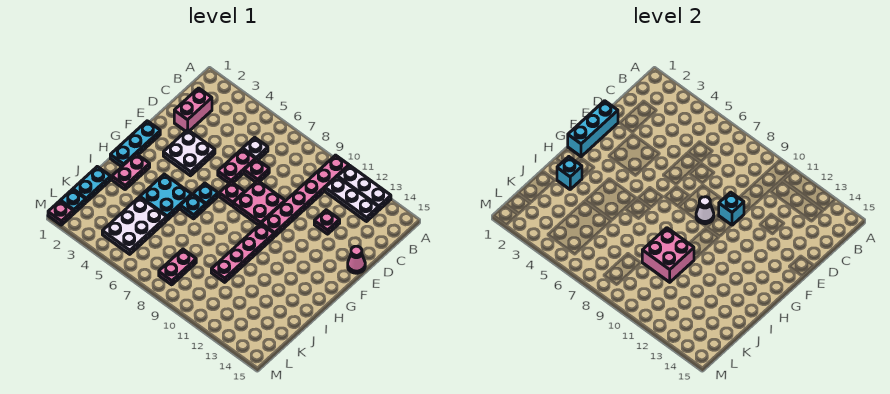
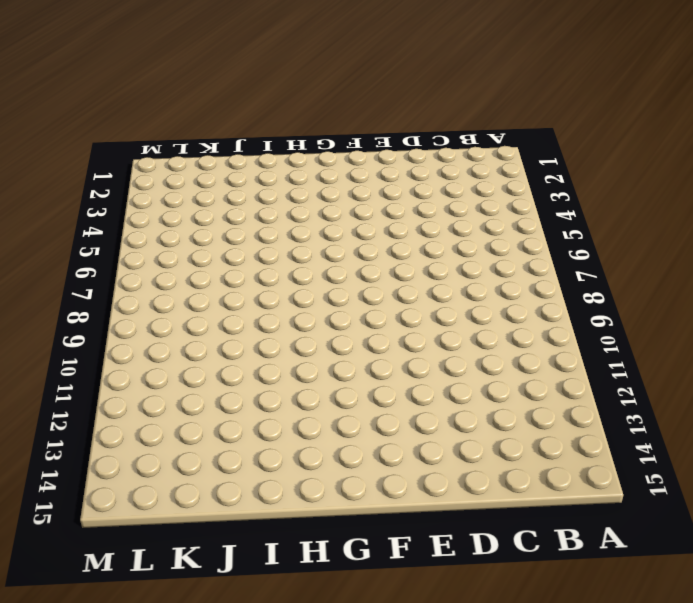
none -> pink 1x6 plate [261,155,349,237]
none -> white 1x3 plate [338,165,391,210]
none -> white 1x3 plate [325,177,378,221]

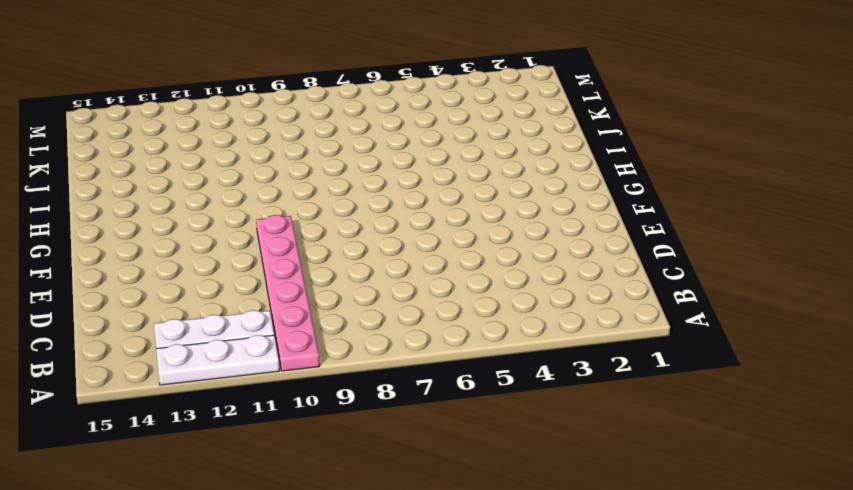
none -> pink 1x2 brick [174,88,212,131]
none -> white 1x1 plate [243,137,268,160]
none -> pink 1x2 plate [218,149,255,183]

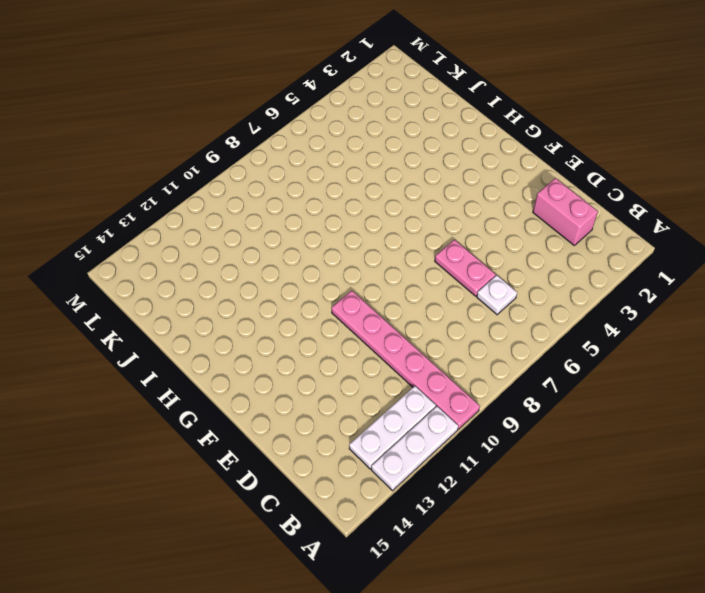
none -> pink 1x1 plate [244,159,269,182]
none -> pink 1x1 plate [314,210,340,234]
none -> white 2x2 plate [163,130,215,176]

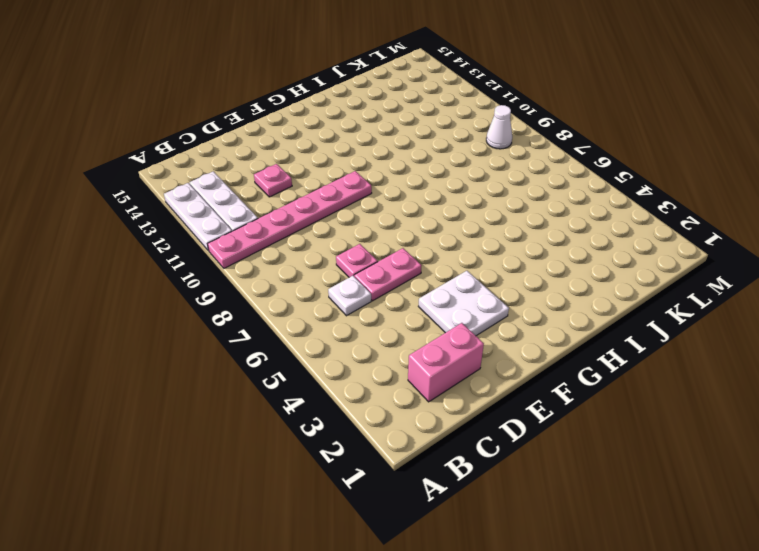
white 1x1 cone [486,105,512,149] -> white 1x1 cone moved to [696,197,714,224]
none -> pink 2x2 plate [233,181,285,225]
none -> pink 1x1 cone [348,246,365,273]
none -> cyan 1x3 plate [110,121,160,167]

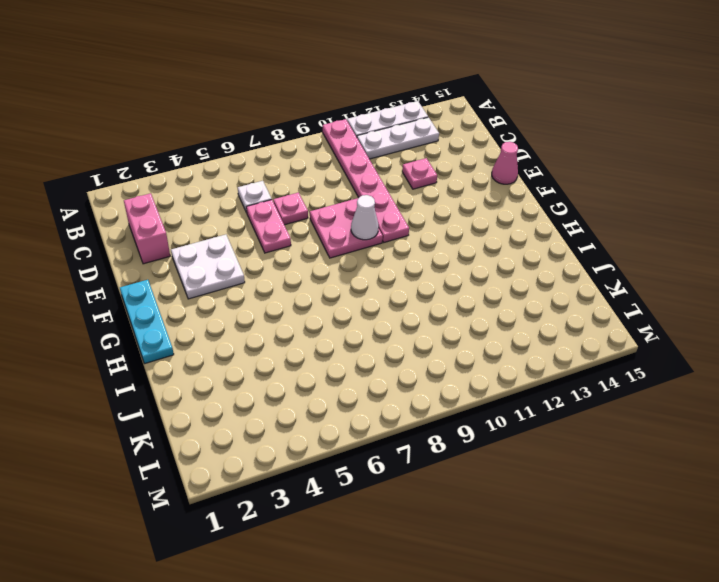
none -> pink 1x1 plate [219,182,244,206]
none -> cyan 1x1 plate [193,183,218,207]
none -> pink 1x4 plate [211,224,274,282]

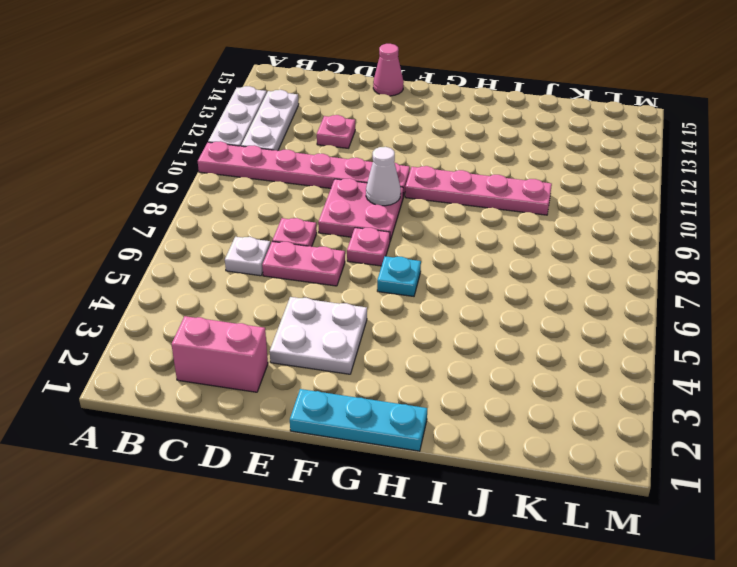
none -> pink 1x2 plate [112,154,150,189]
none -> cyan 2x2 plate [140,174,192,220]
none -> cyan 1x1 plate [180,195,206,219]

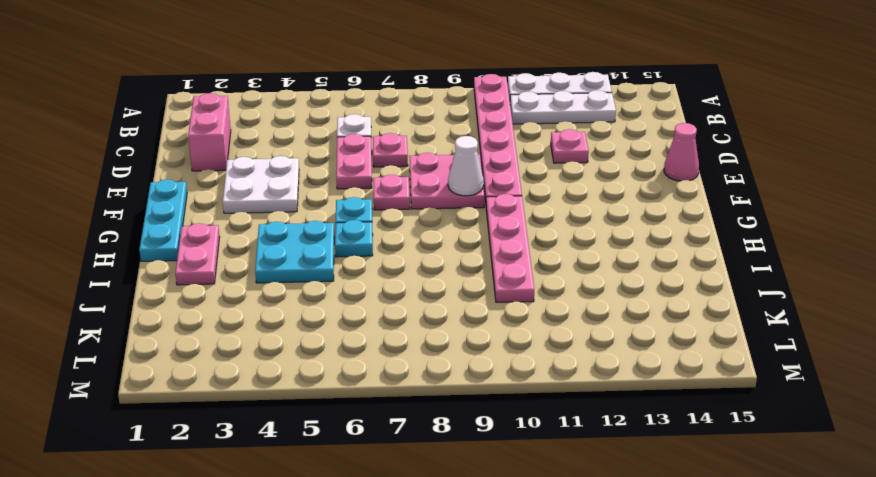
none -> cyan 1x2 plate [73,167,111,202]
none -> white 2x3 plate [102,197,167,254]
none -> pink 1x2 plate [159,249,196,285]

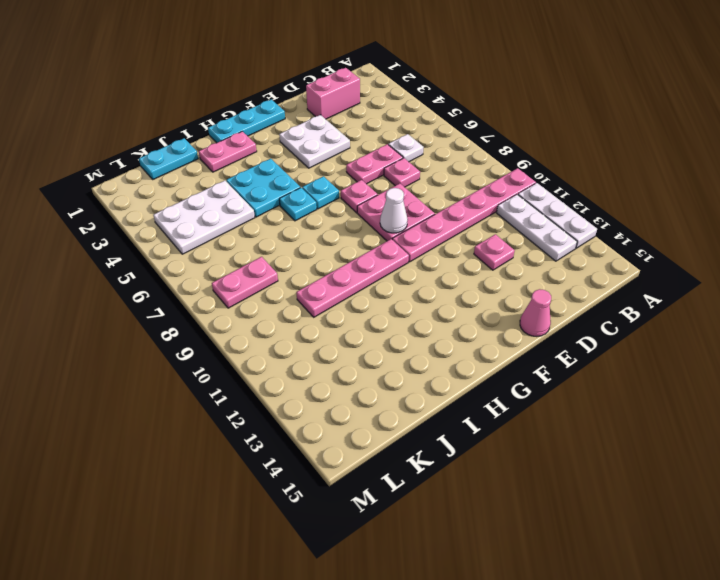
none -> cyan 1x1 plate [60,189,86,214]
none -> pink 1x1 plate [48,201,73,225]
none -> cyan 1x3 brick [568,101,618,157]

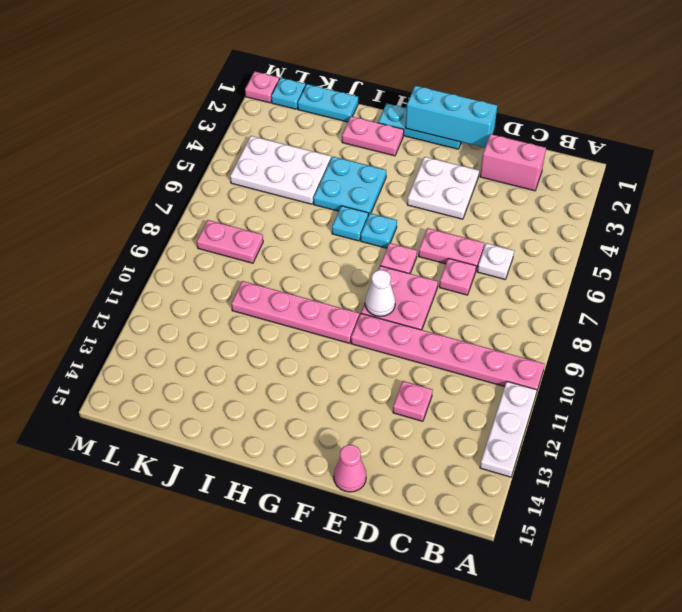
none -> white 1x3 plate [325,177,378,221]
none -> cyan 1x1 brick [719,192,744,225]
none -> cyan 1x1 brick [557,157,582,189]

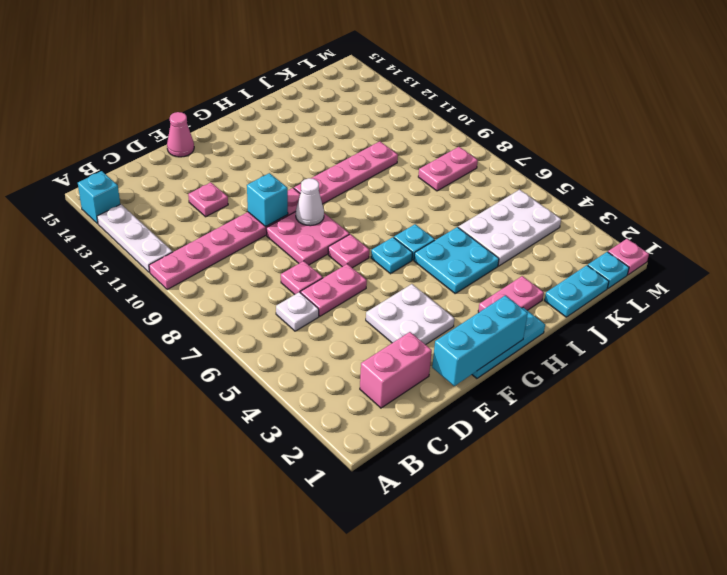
cyan 1x1 brick [78,171,120,224] -> cyan 1x1 brick moved to [557,157,582,189]
none -> white 1x3 plate [325,177,378,221]
none -> pink 2x2 brick [642,228,694,282]

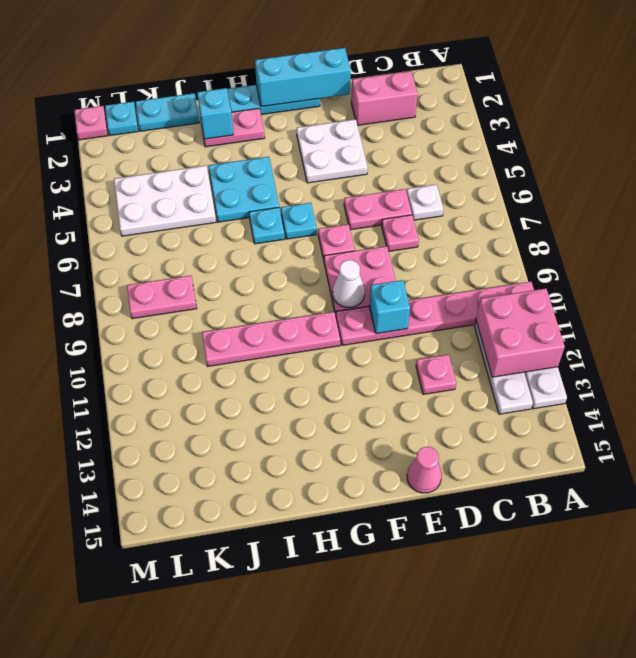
pink 2x2 brick [476,289,565,377] -> pink 2x2 brick moved to [642,228,694,282]

